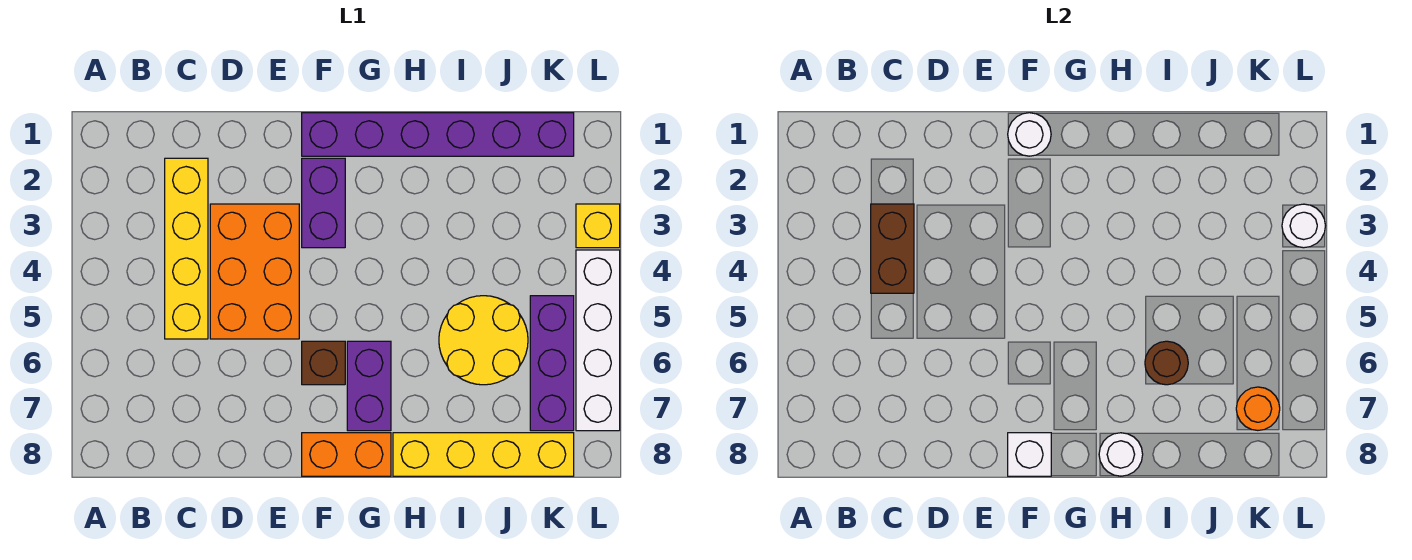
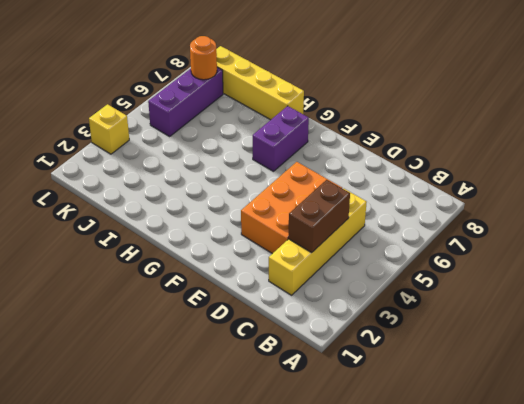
none -> purple 1x6 brick [302,113,574,156]
none -> purple 1x2 brick [302,158,345,248]
none -> brown 1x1 brick [302,341,345,385]

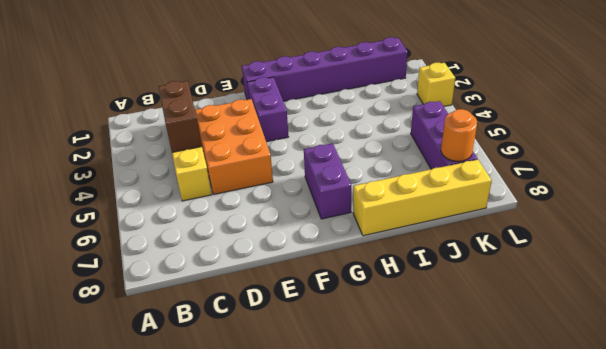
none -> brown 1x1 brick [302,341,345,385]
none -> orange 1x2 brick [302,433,391,476]
none -> yellow 2x2 round brick [439,296,528,385]

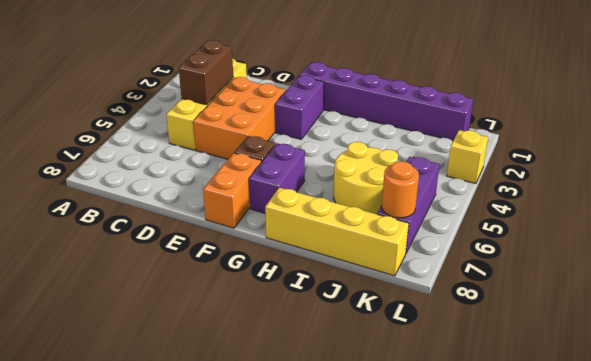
orange 1x2 brick [203,153,262,228] -> orange 1x2 brick turned to [302,433,391,476]
none -> white 1x4 brick [576,250,620,431]
none -> white 1x1 round brick [1008,113,1051,156]
none -> white 1x1 brick [1008,433,1051,476]

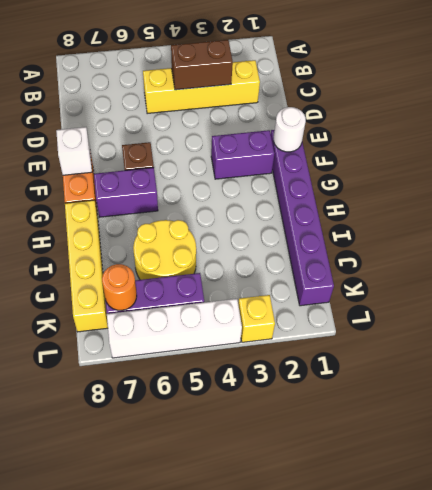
none -> orange 2x3 brick [210,204,299,339]
none -> white 1x1 round brick [1099,433,1143,476]
none -> brown 1x1 round brick [1145,341,1188,385]

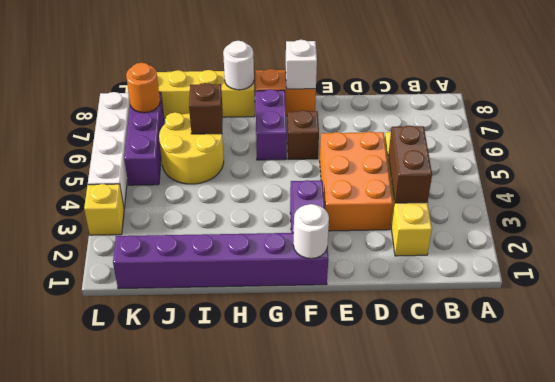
brown 1x1 brick [189,83,223,134] -> brown 1x1 round brick [1145,341,1188,385]
none -> white 1x1 round brick [1282,204,1325,248]

